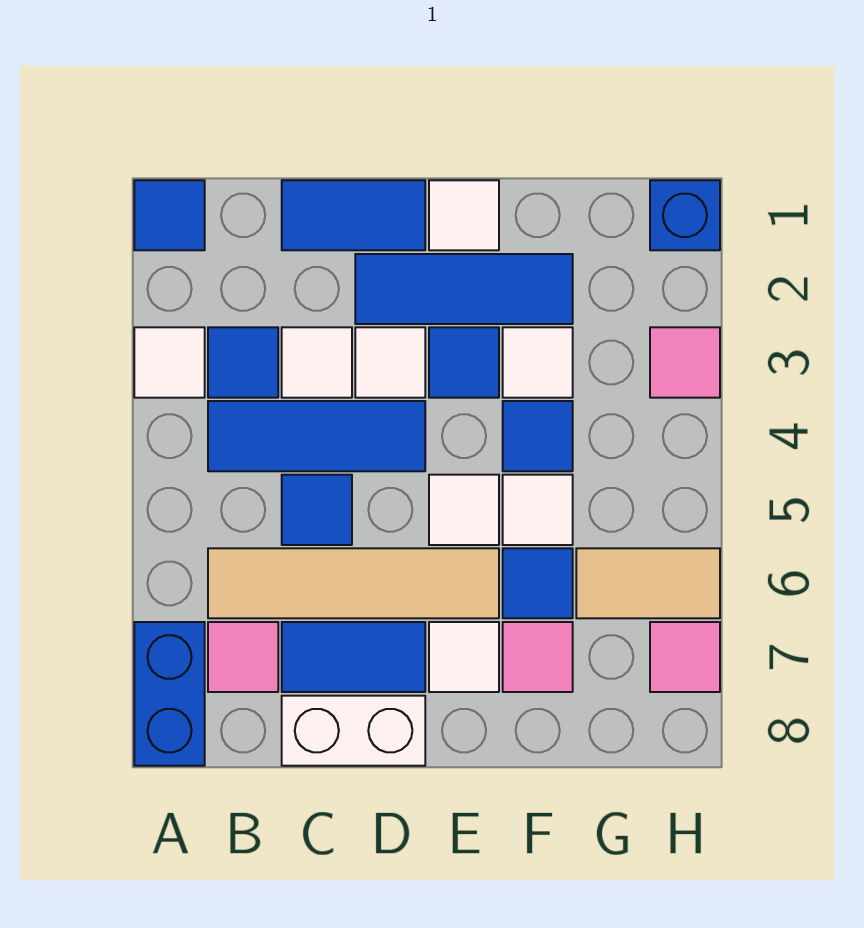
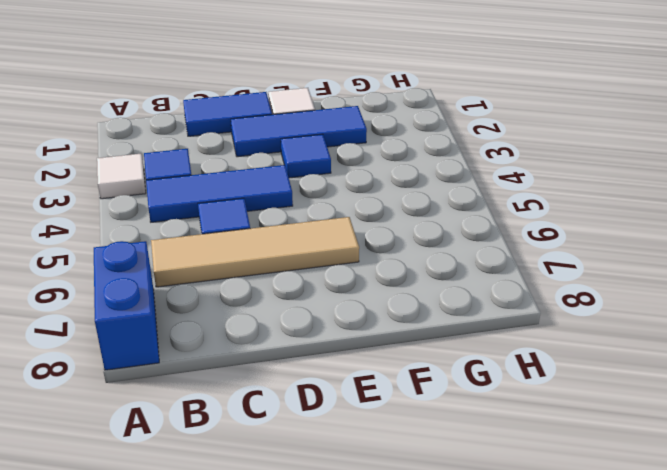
none -> blue 1x1 tile [134,180,205,250]
none -> pink 1x1 tile [208,622,278,692]
none -> white 1x1 tile [282,327,352,398]

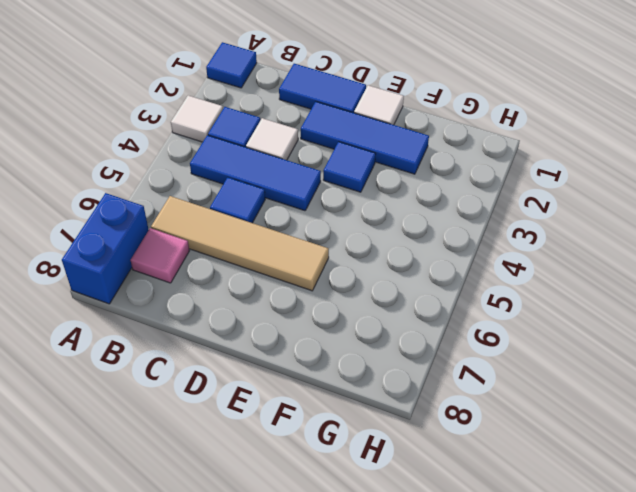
none -> blue 1x2 tile [282,622,425,692]
none -> white 1x2 brick [282,696,425,766]
none -> white 1x1 tile [355,327,425,398]

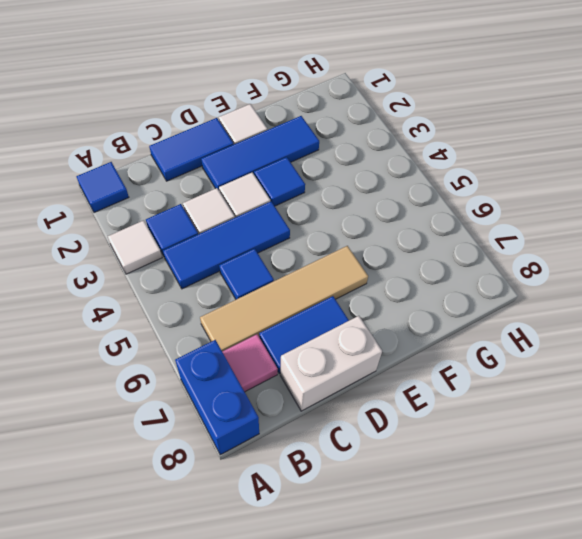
none -> white 1x1 tile [429,475,499,545]
none -> white 1x1 tile [429,622,499,692]
none -> white 1x1 tile [503,327,573,398]

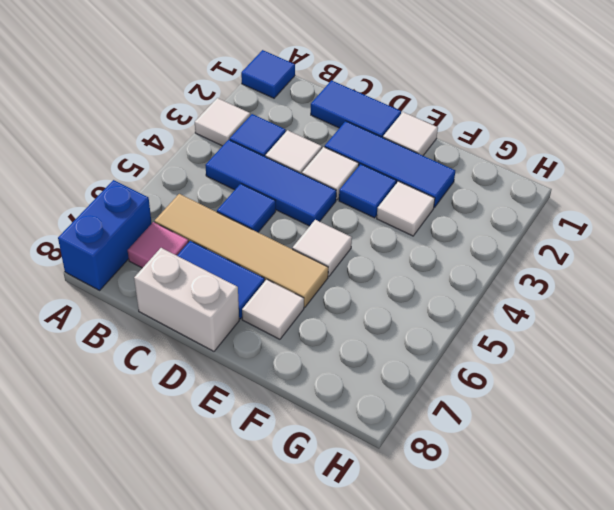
none -> blue 1x1 tile [503,401,573,471]
none -> white 1x1 tile [503,475,573,545]
none -> blue 1x1 tile [503,548,573,618]

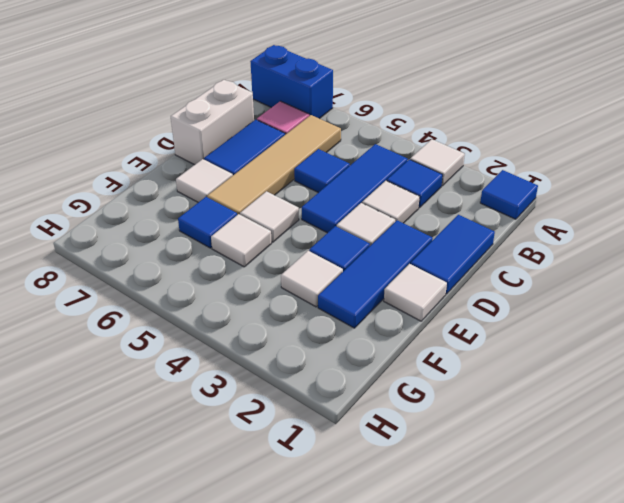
none -> blue 1x1 tile [503,401,573,471]
none -> pink 1x1 tile [503,622,573,692]
none -> tan 1x2 tile [576,548,720,618]

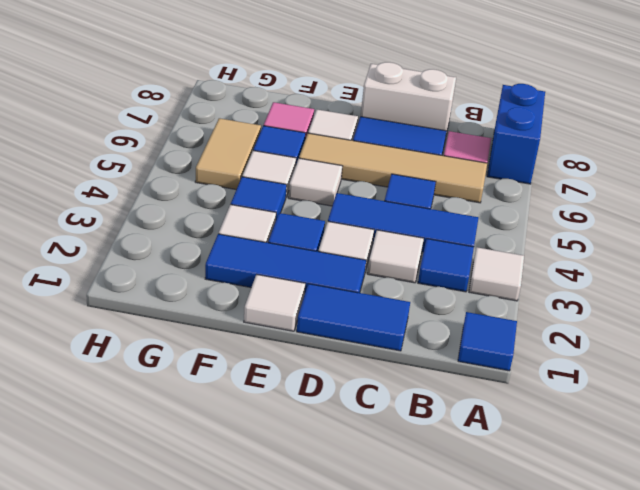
tan 1x2 tile [195,118,261,190] -> tan 1x2 tile turned to [576,548,720,618]
none -> blue 1x1 brick [650,180,720,250]
none -> pink 1x1 tile [650,327,720,398]
none -> pink 1x1 tile [650,622,720,692]

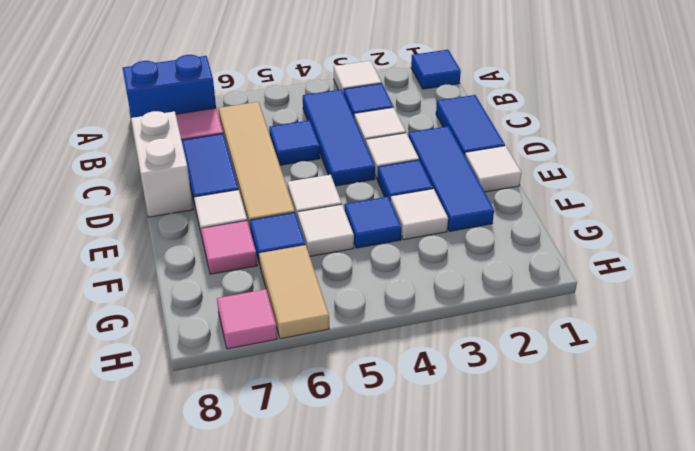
none -> blue 1x1 brick [650,180,720,250]
none -> pink 1x1 tile [650,327,720,398]

